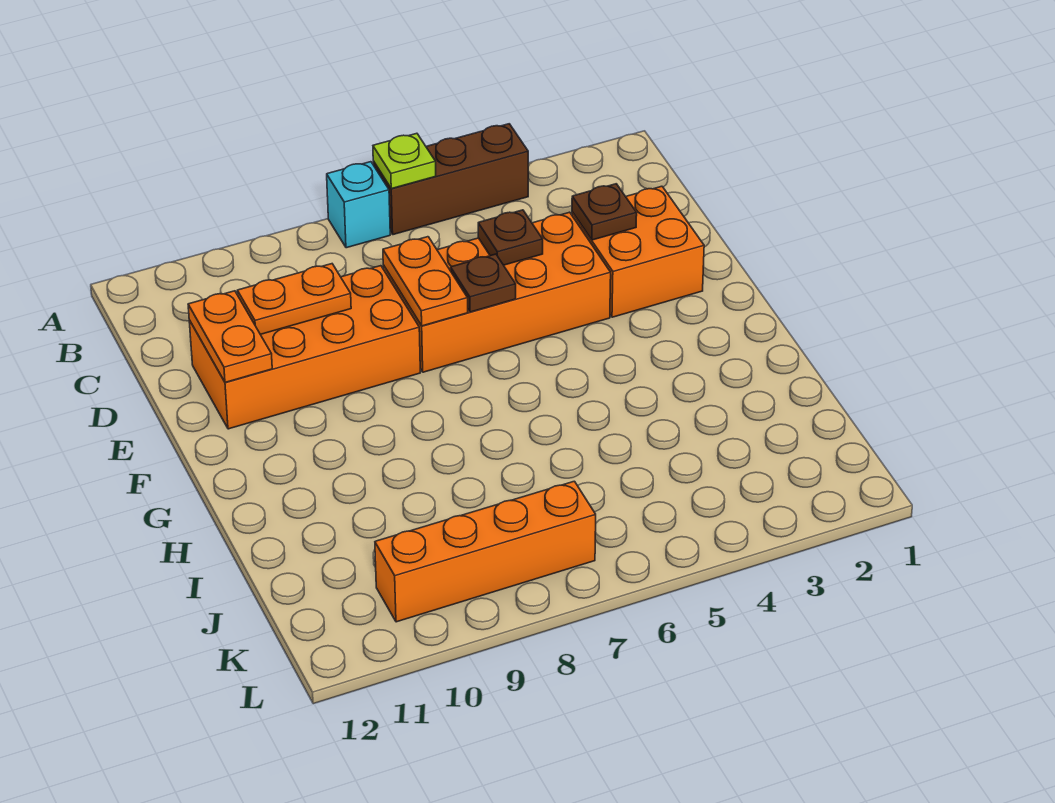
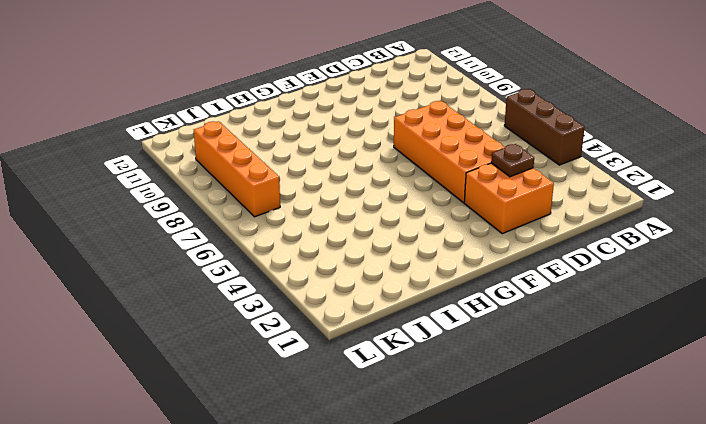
none -> cyan 1x1 brick [327,162,390,248]
none -> orange 2x4 brick [189,266,420,429]
none -> lime 1x1 plate [373,133,436,189]

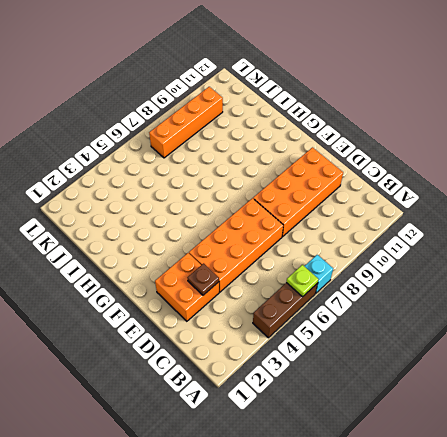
none -> brown 1x1 plate [478,210,543,265]
none -> orange 1x2 plate [383,237,468,326]
none -> orange 1x2 plate [237,264,351,334]

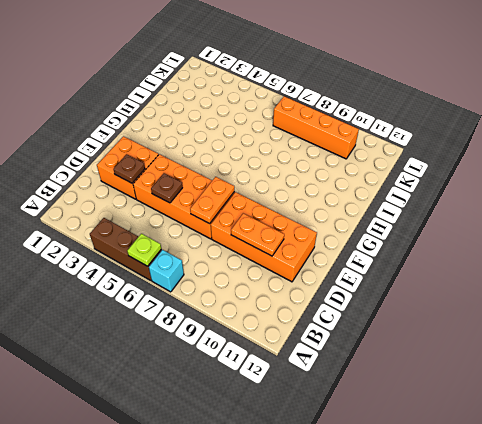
none -> orange 1x2 plate [188,291,272,382]
none -> brown 1x1 plate [451,254,516,312]

